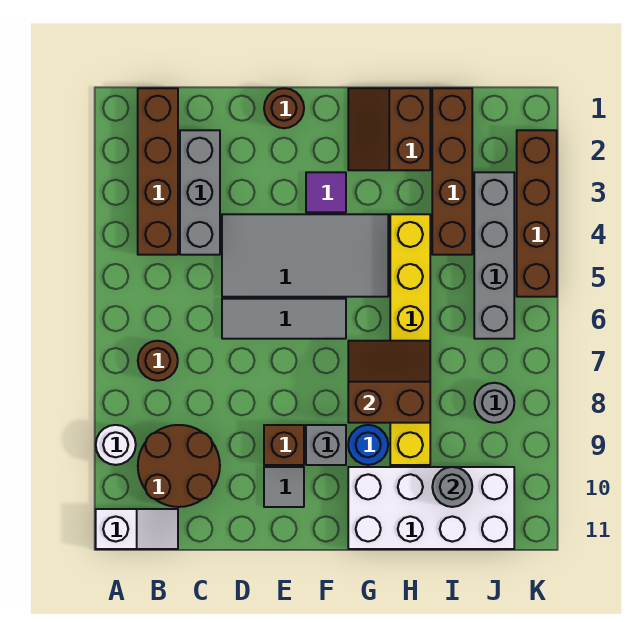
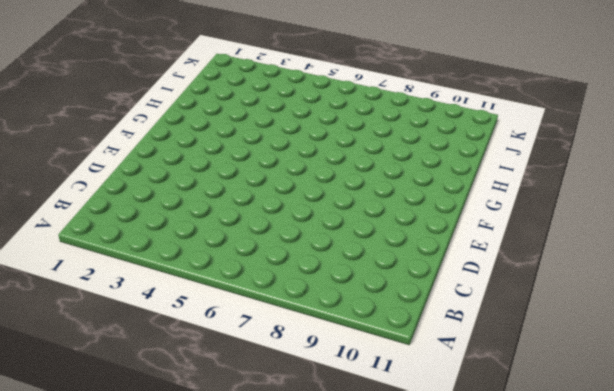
none -> white 1x1 round brick [96,425,136,465]
none -> white 1x2 slope [96,509,178,549]
none -> brown 1x4 brick [138,88,178,255]

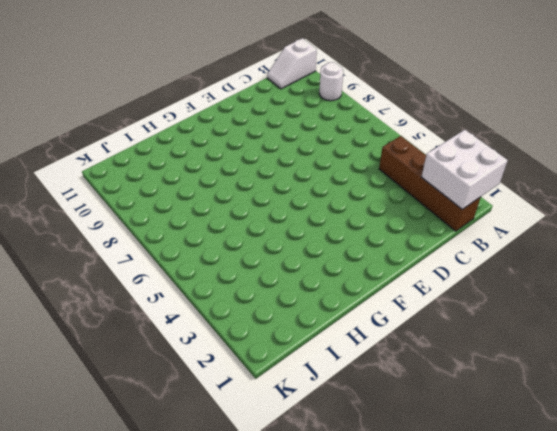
white 2x2 brick [422,130,508,209] -> none
none -> brown 1x1 round brick [138,341,178,381]
none -> brown 2x2 round brick [138,425,220,507]
none -> grey 1x3 brick [180,130,220,255]

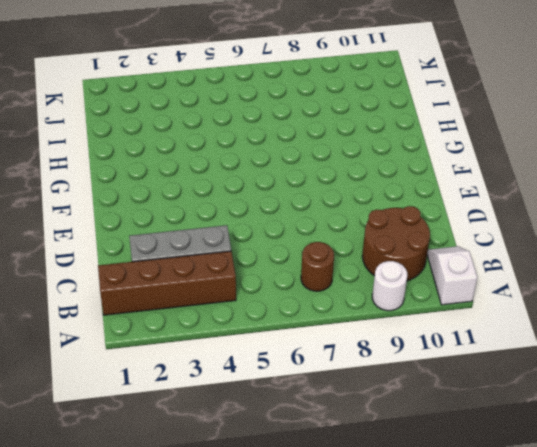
none -> grey 2x4 tile [222,214,388,297]
none -> grey 1x3 tile [222,299,346,339]
none -> brown 1x1 round brick [264,88,304,128]

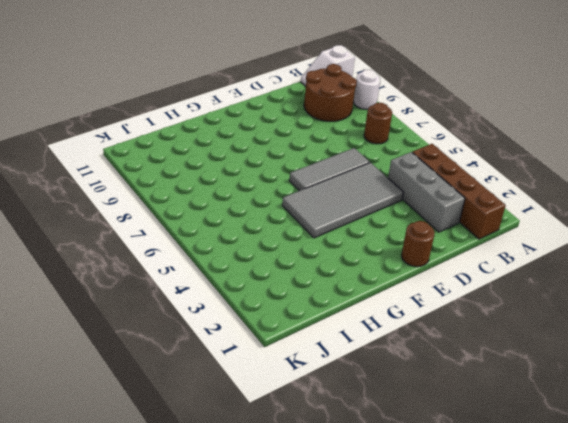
none -> brown 1x1 brick [264,425,304,465]
none -> grey 1x1 tile [264,467,304,507]
none -> purple 1x1 tile [306,172,346,212]

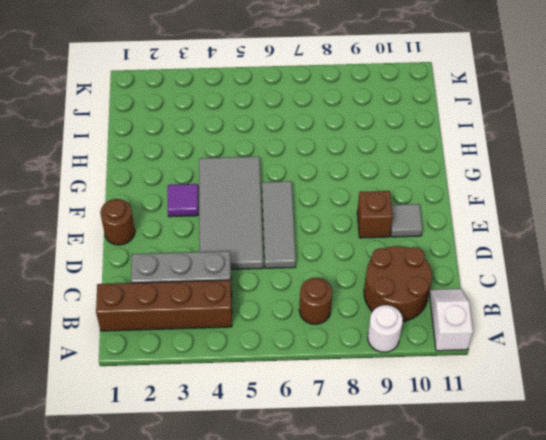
none -> grey 1x1 brick [306,425,346,465]
none -> brown 2x2 slope [348,88,430,170]
none -> blue 1x1 round brick [348,425,388,465]

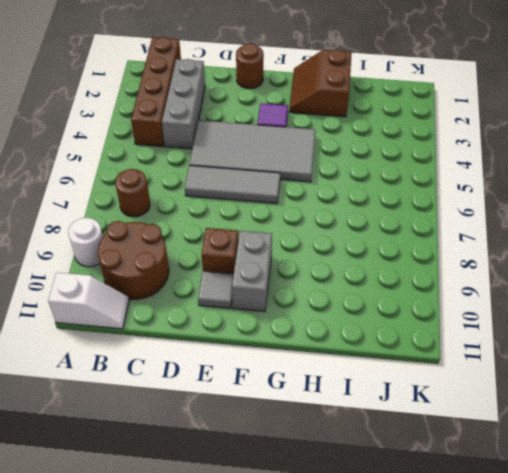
grey 1x2 brick [232,231,272,312] -> grey 1x1 brick [306,425,346,465]
none -> blue 1x1 round brick [348,425,388,465]
none -> white 2x4 brick [348,467,514,549]
none -> yellow 1x6 brick [390,214,430,465]

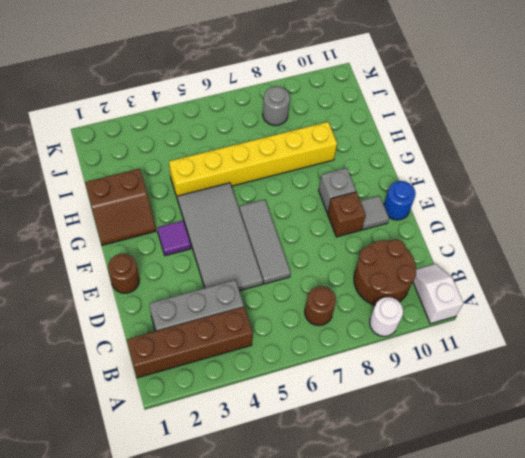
blue 1x1 round brick [384,181,416,220] -> blue 1x1 round brick moved to [348,425,388,465]
none -> white 2x4 brick [348,467,514,549]
none -> brown 1x4 brick [432,88,472,255]
none -> grey 1x4 brick [474,172,514,339]

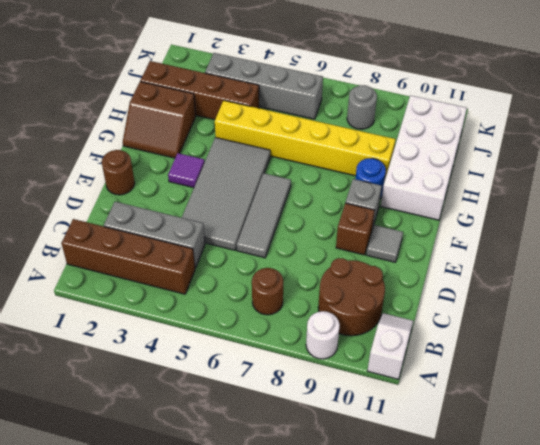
none -> brown 1x4 brick [517,130,557,297]
none -> brown 2x2 slope [348,341,430,423]
none -> grey 1x1 round brick [432,467,472,507]

